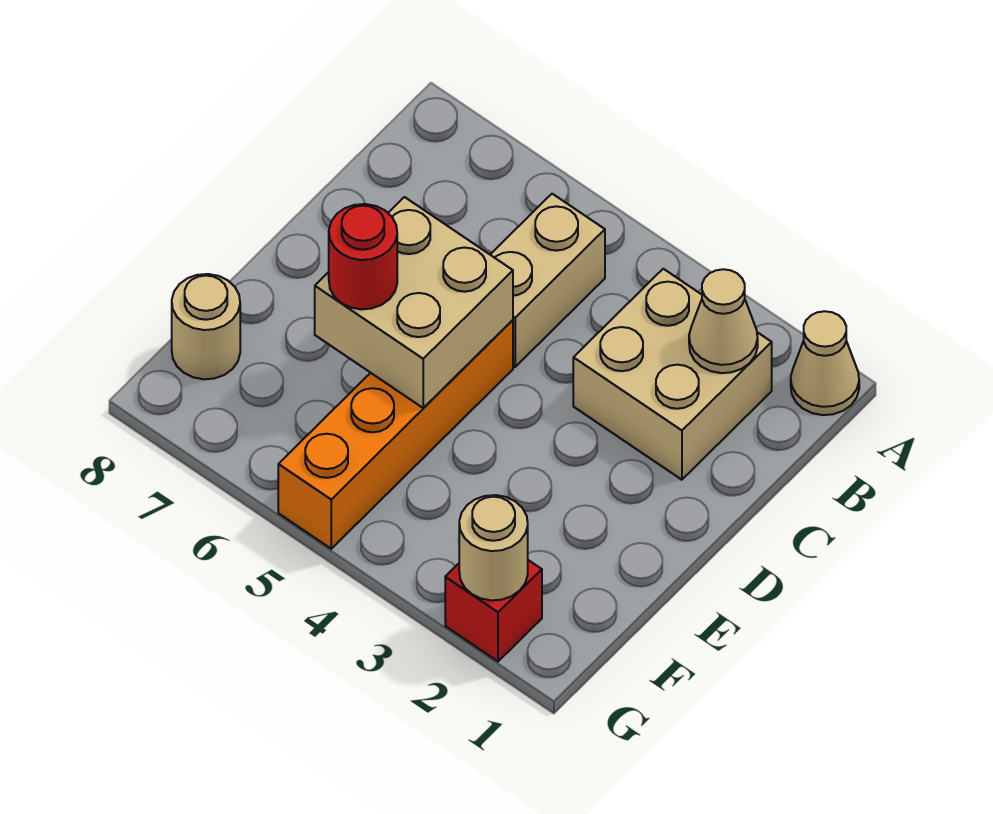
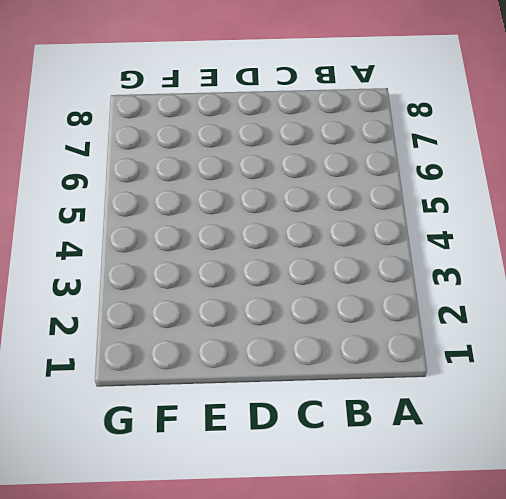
none -> tan 1x1 cone [791,311,859,415]
none -> tan 2x2 brick [573,269,772,480]

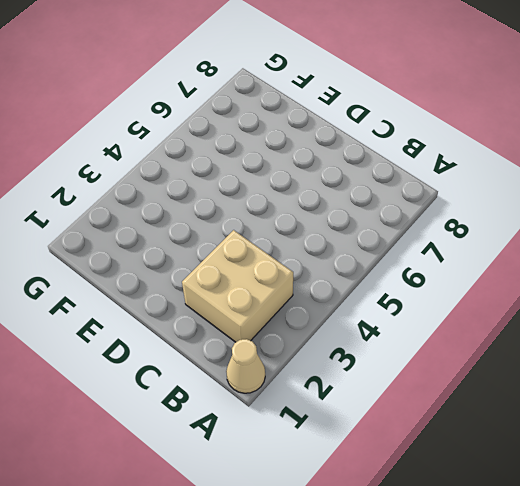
none -> tan 1x2 brick [490,194,605,367]
none -> orange 1x4 brick [278,320,513,549]

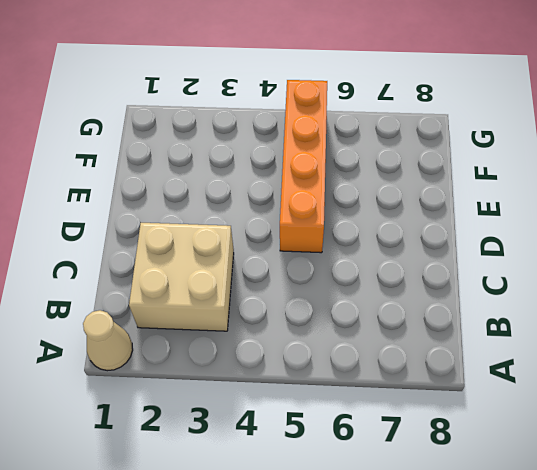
none -> tan 1x2 brick [490,194,605,367]
none -> tan 1x1 round brick [172,274,240,379]

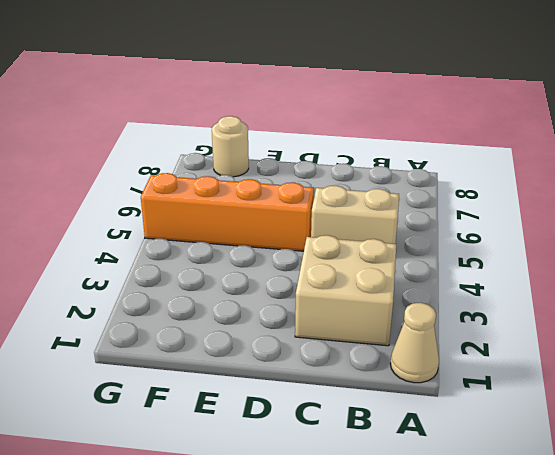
none -> red 1x1 brick [445,560,542,661]
none -> tan 1x1 cone [689,269,758,373]

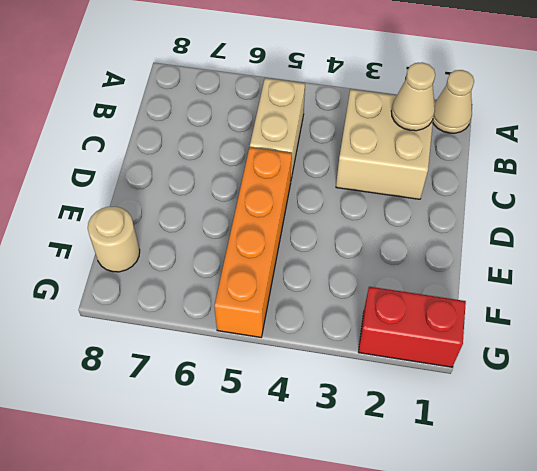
red 1x2 brick [359,287,466,367] -> red 1x1 brick [445,560,542,661]
none -> tan 2x2 brick [315,197,513,408]
none -> tan 1x1 round brick [459,495,528,600]

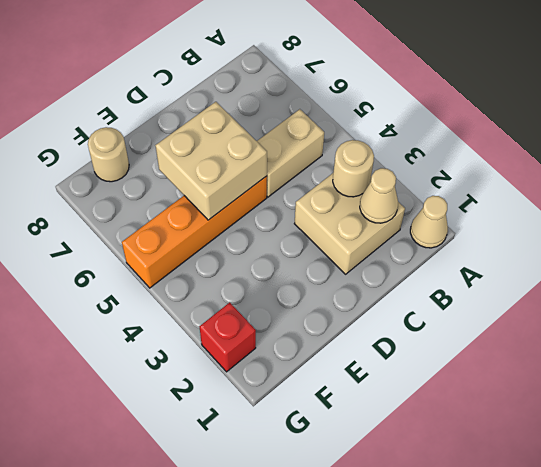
tan 1x1 round brick [333,140,374,197] -> tan 1x1 round brick moved to [459,495,528,600]
none -> red 1x1 round brick [329,204,397,309]

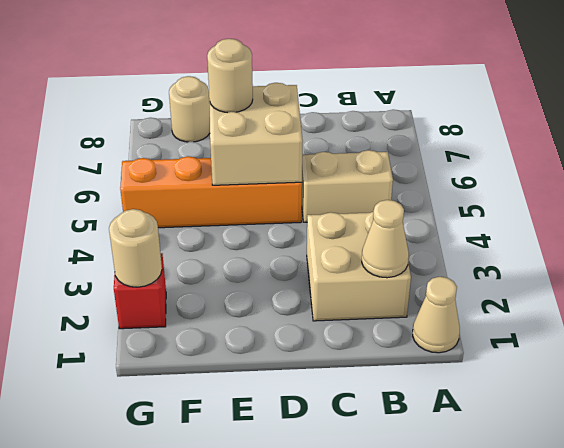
tan 1x1 round brick [207,39,253,113] -> red 1x1 round brick [329,204,397,309]

